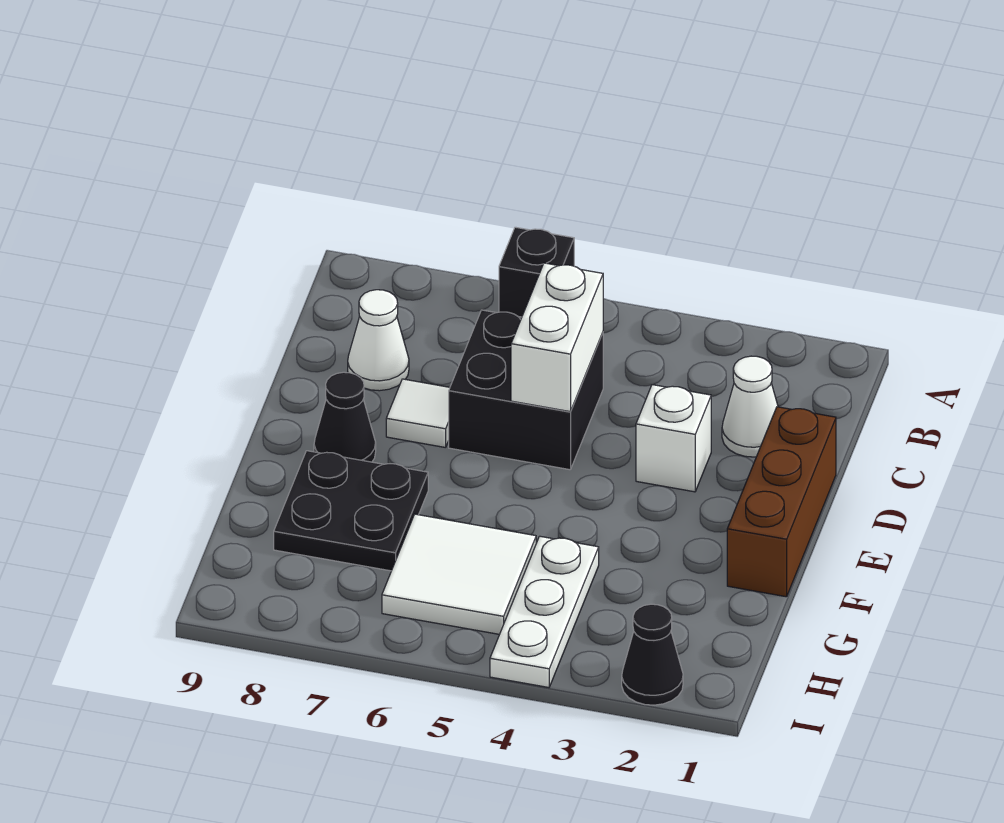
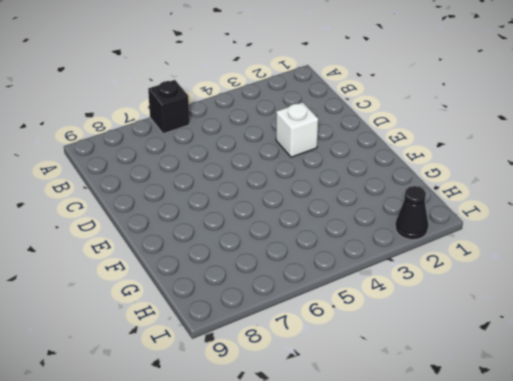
none -> white 1x1 cone [722,356,778,457]
none -> black 2x2 brick [449,310,603,470]
none -> white 1x1 cone [348,290,409,391]

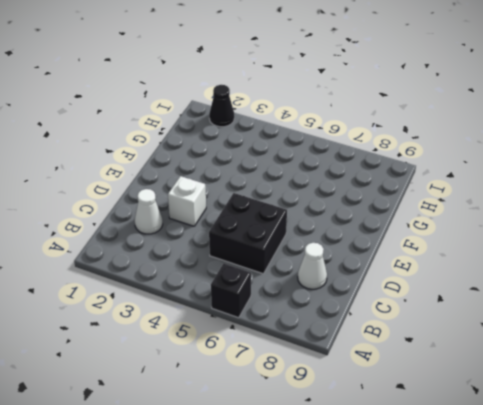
none -> brown 1x3 brick [727,407,836,597]
none -> white 1x1 tile [386,379,450,448]
none -> black 1x1 cone [314,372,376,462]

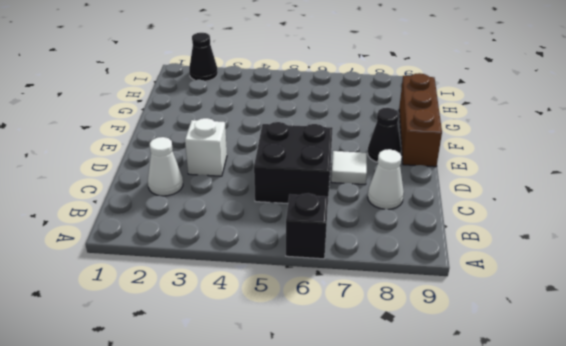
brown 1x3 brick [399,73,442,167] -> brown 1x3 brick moved to [727,407,836,597]
none -> black 2x2 plate [274,451,428,571]
none -> white 1x3 plate [490,536,599,687]
none -> white 2x2 tile [382,514,536,634]

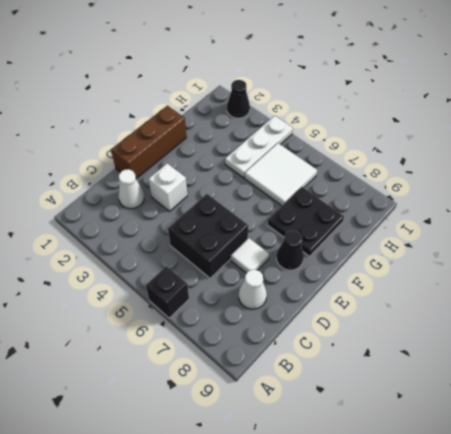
none -> white 1x2 brick [511,263,603,412]

